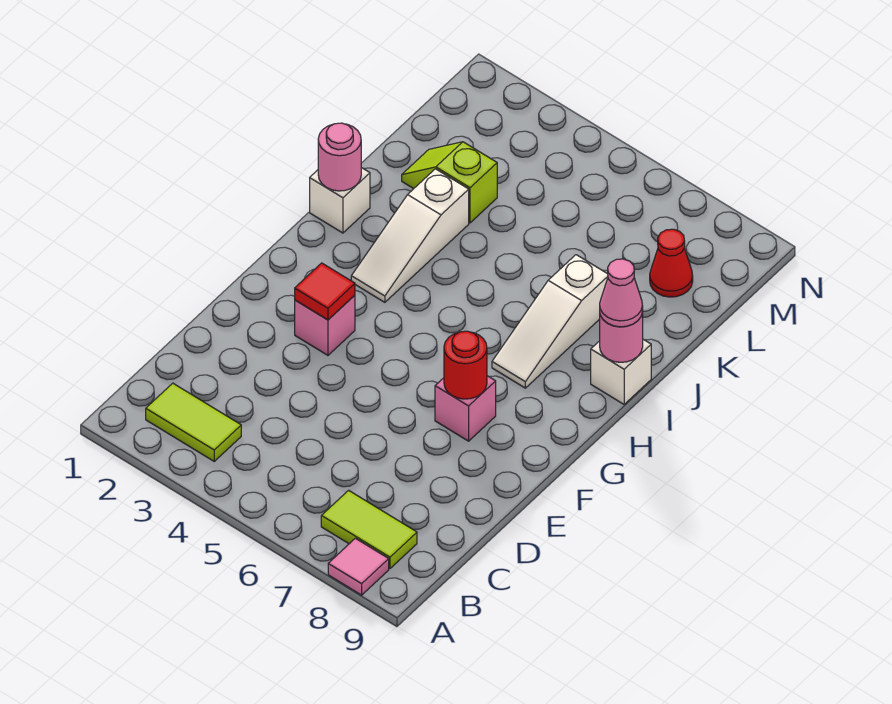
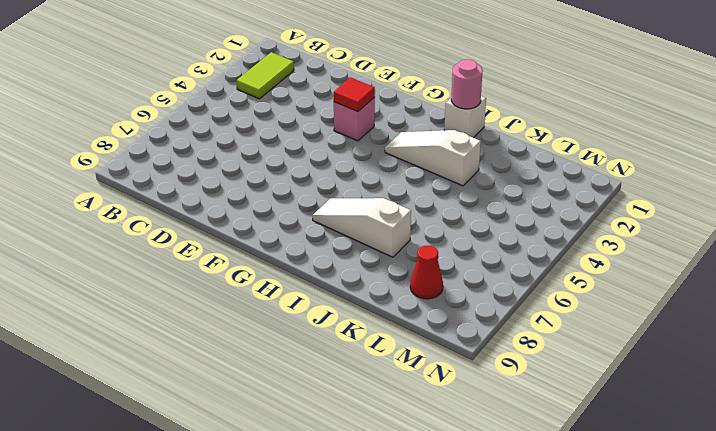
none -> pink 1x1 tile [328,538,389,595]
none -> lime 1x2 tile [321,490,417,569]
none -> pink 1x1 brick [435,376,496,441]

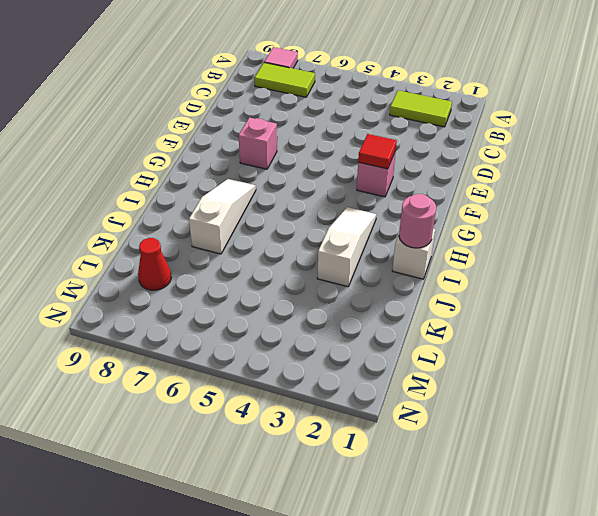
none -> white 1x1 brick [591,339,651,404]
none -> lime 1x2 slope [402,142,497,223]
none -> red 1x1 round brick [444,331,487,399]

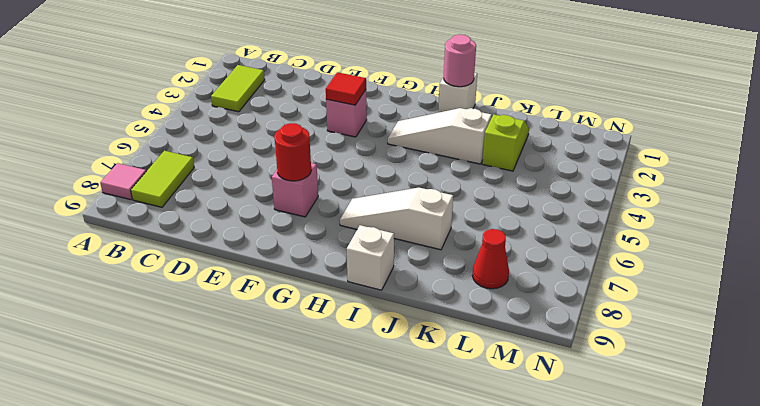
none -> pink 1x1 round brick [600,312,643,362]
none -> pink 1x1 cone [600,259,643,327]

